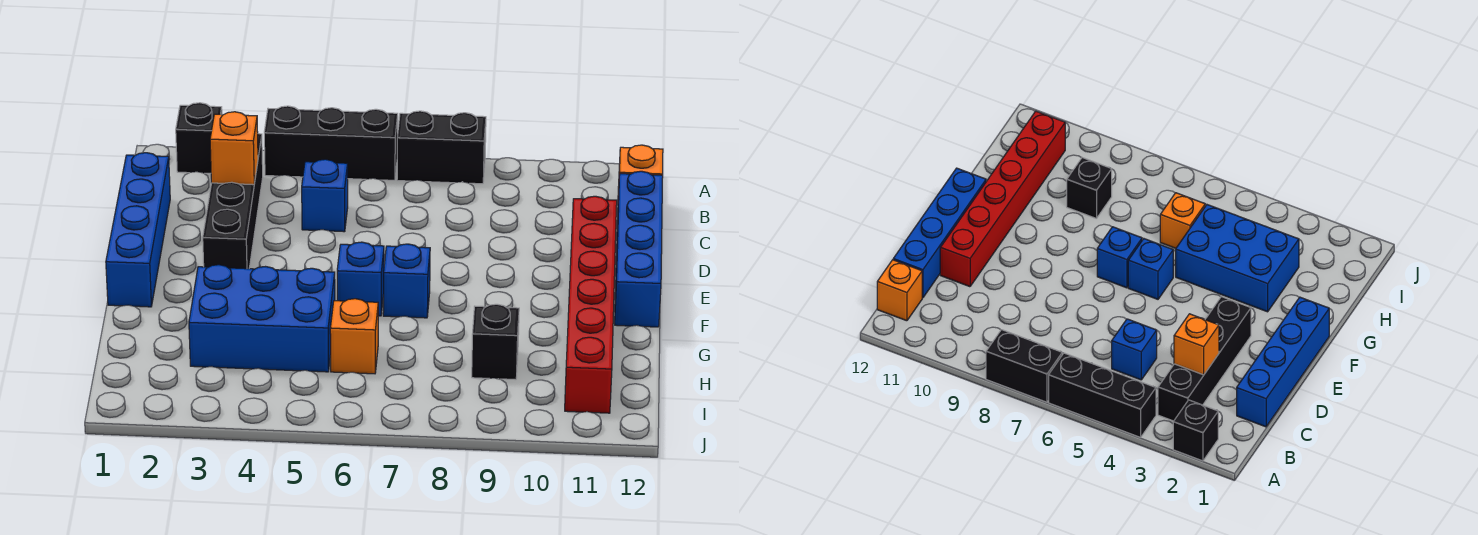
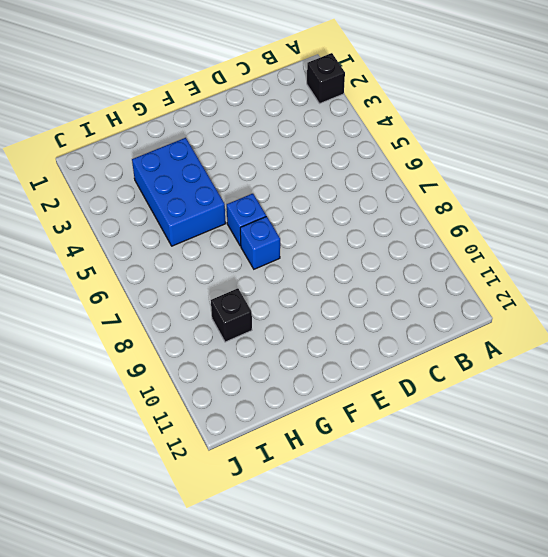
none -> black 1x3 brick [264,106,398,180]
none -> black 1x2 brick [397,111,486,184]
none -> black 1x4 brick [203,134,263,269]

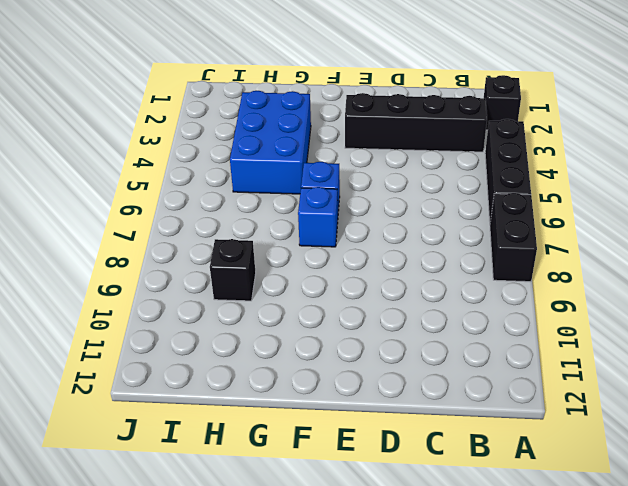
none -> orange 1x1 brick [618,145,663,196]
none -> blue 1x4 brick [106,153,170,307]
none -> blue 1x1 brick [302,159,348,232]

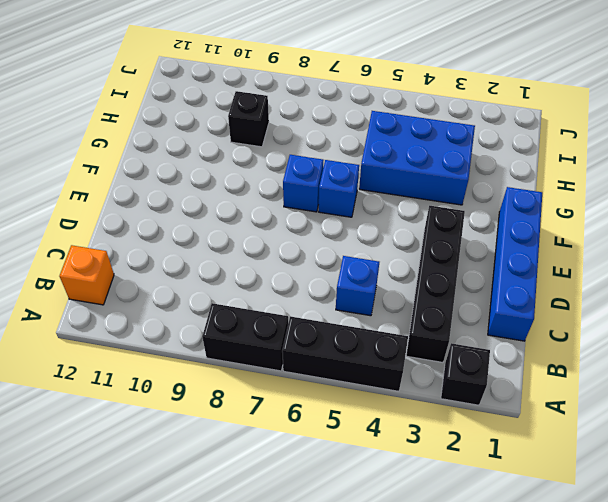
none -> blue 1x4 brick [615,171,663,327]
none -> red 1x6 brick [565,196,617,413]
none -> orange 1x1 brick [330,299,378,374]

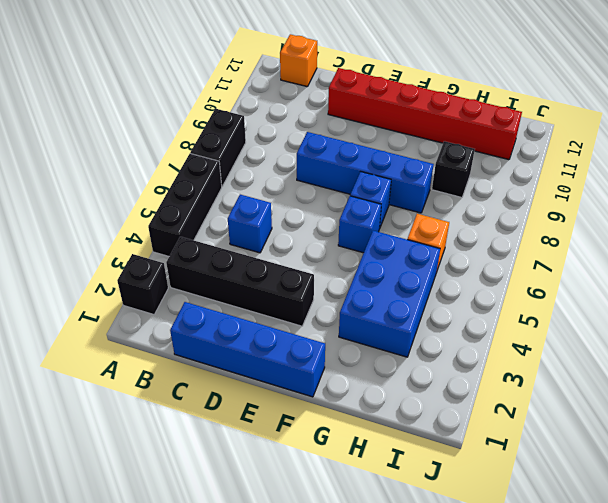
blue 1x4 brick [297,132,434,213] -> blue 1x4 brick moved to [615,171,663,327]
none -> orange 1x1 brick [210,112,258,185]

